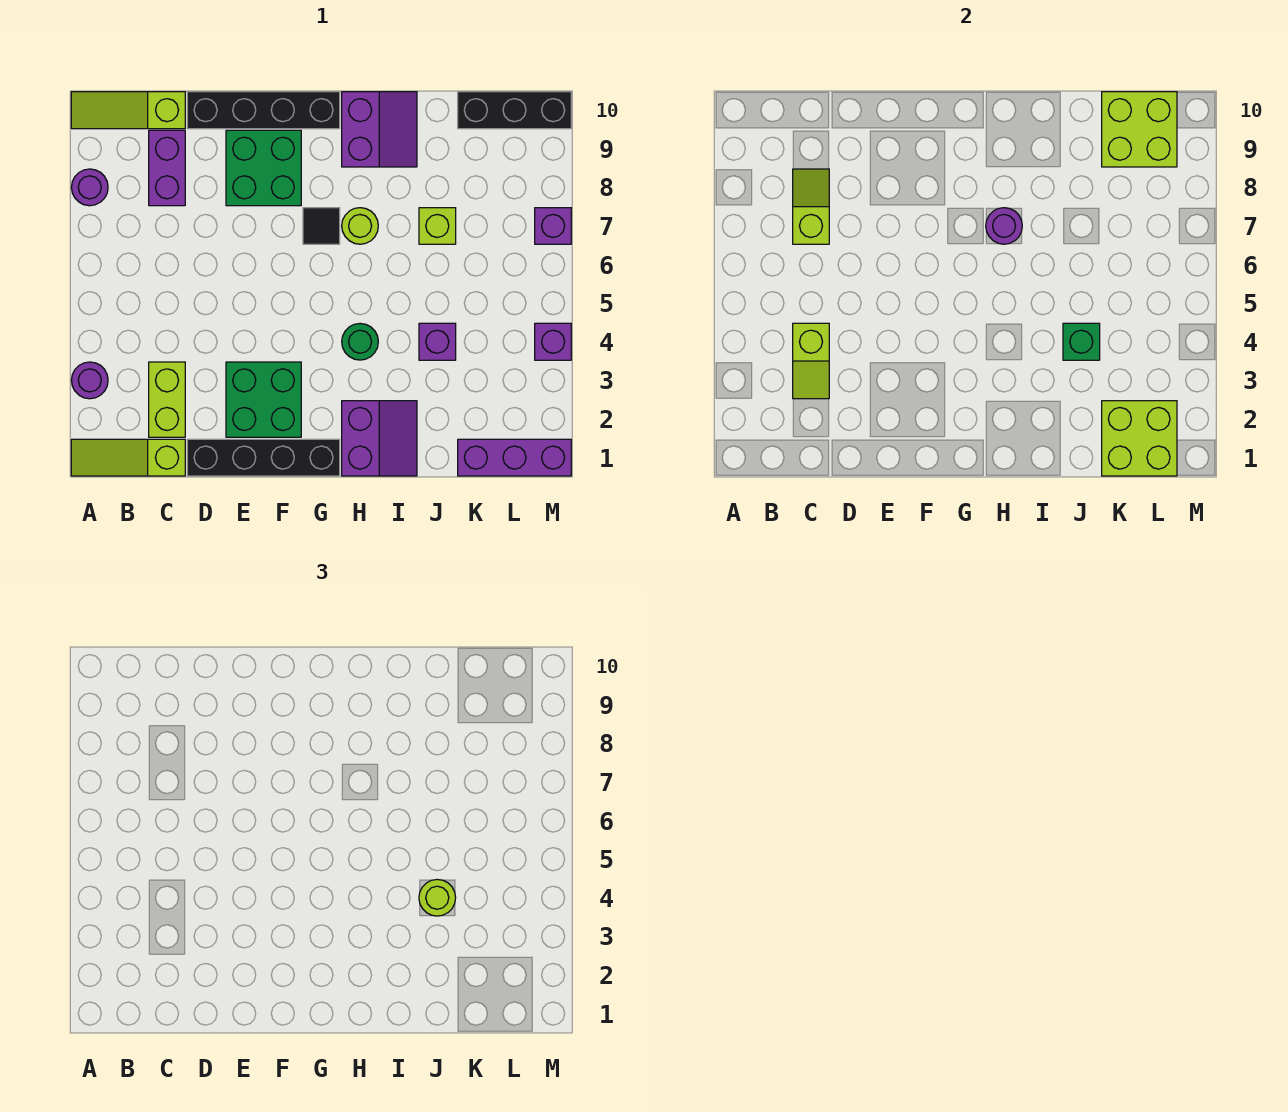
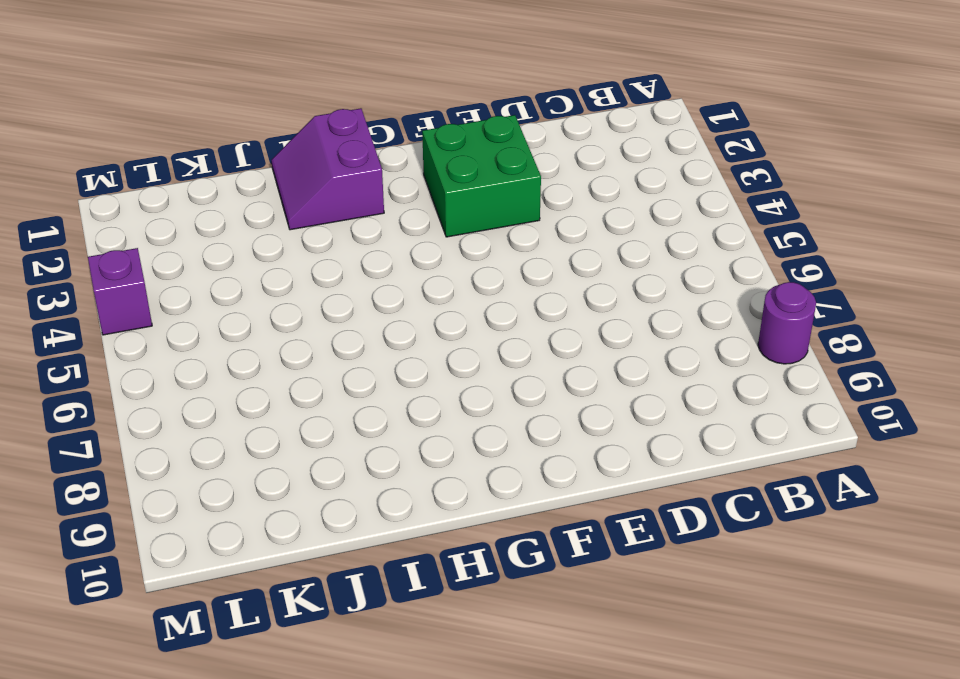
none -> lime 1x3 slope [71,439,185,476]
none -> purple 1x1 round brick [71,362,108,399]
none -> lime 1x3 slope [71,92,185,129]

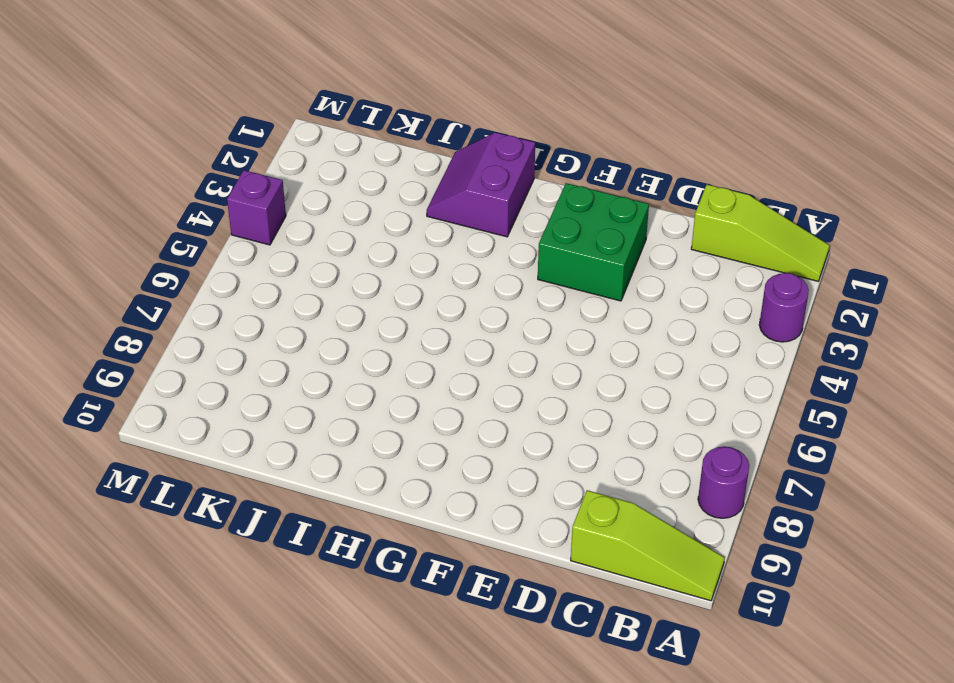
none -> lime 1x2 brick [149,362,185,437]
none -> purple 1x2 brick [149,130,185,206]
none -> black 1x4 brick [187,439,340,476]

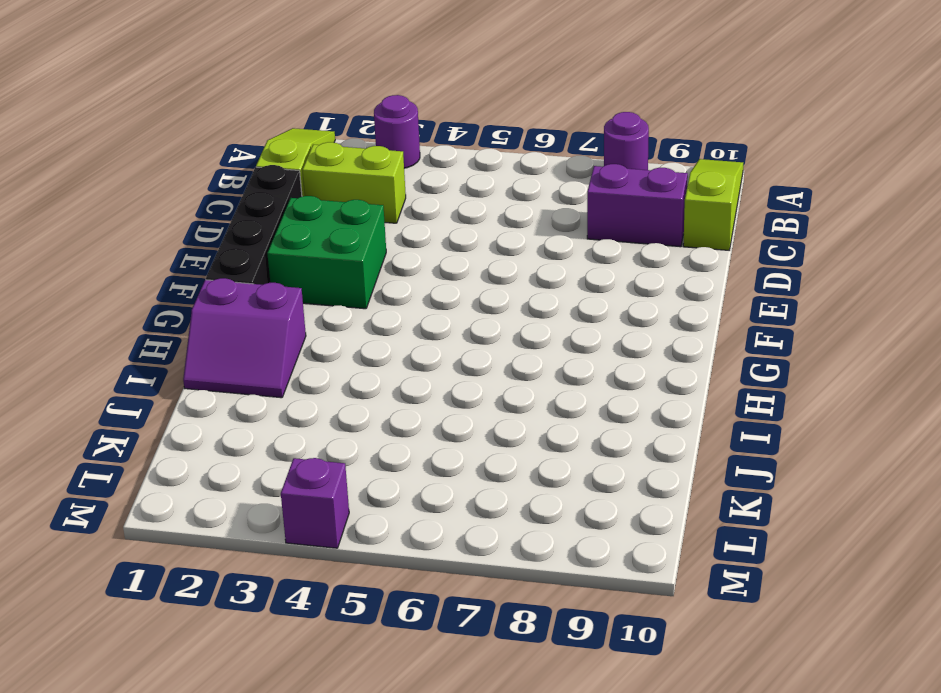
none -> black 1x4 brick [187,92,340,129]
none -> green 2x2 brick [226,130,301,206]
none -> black 1x1 tile [303,208,340,244]

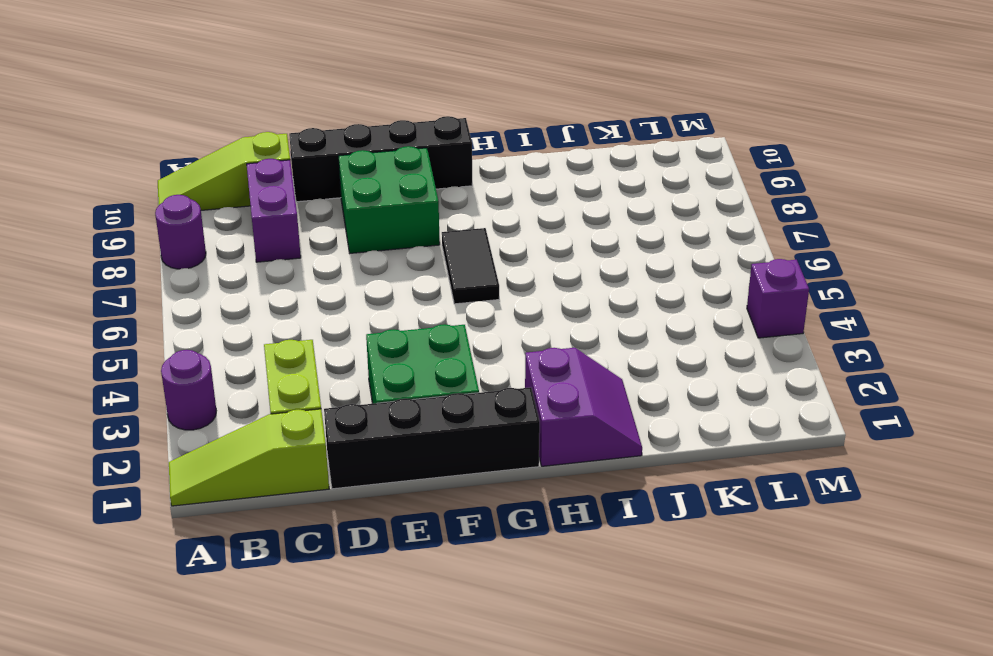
black 1x2 tile [442,228,499,304] -> black 1x1 tile [303,208,340,244]
none -> green 1x1 round brick [342,323,378,360]
none -> lime 1x1 round brick [342,208,378,244]
none -> purple 2x2 slope [342,92,417,167]

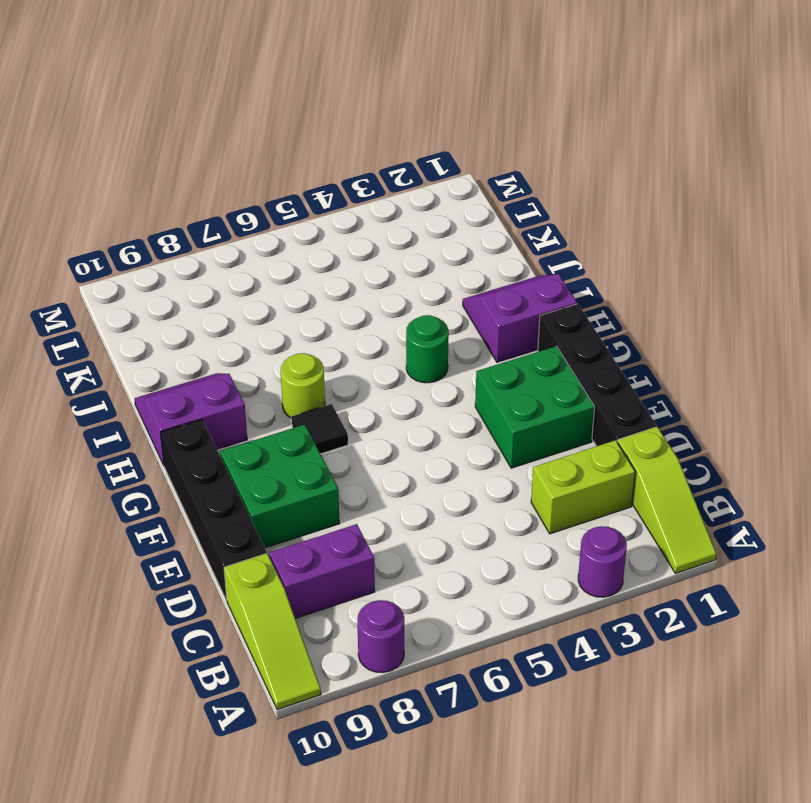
none -> purple 1x1 brick [419,323,456,360]
none -> lime 1x1 brick [419,208,456,244]
none -> purple 1x3 brick [458,439,571,476]

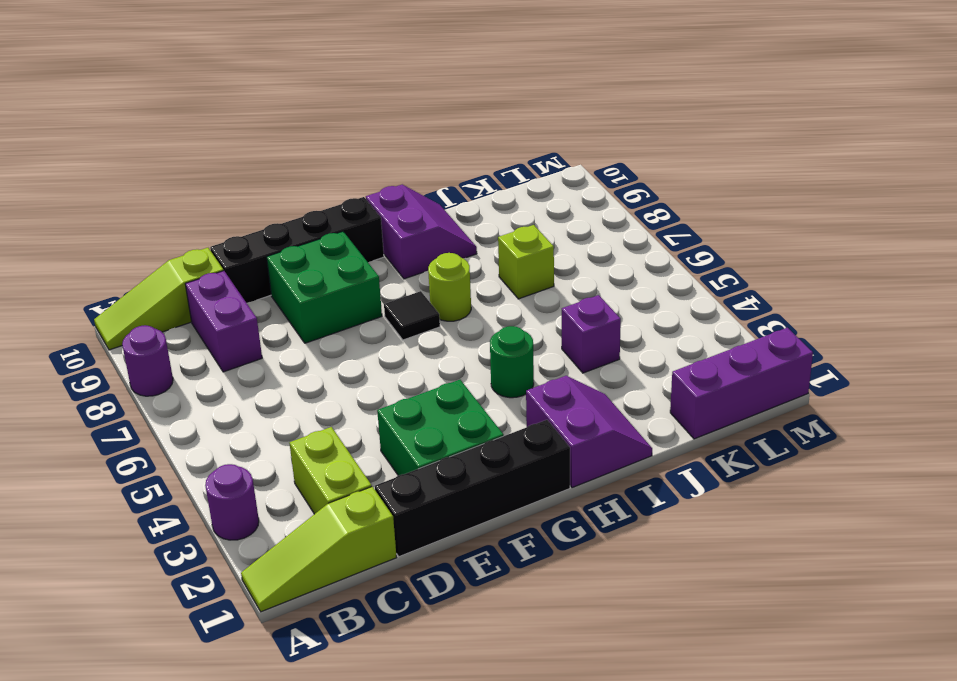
none -> black 1x3 brick [458,92,571,129]
none -> purple 1x1 brick [535,323,571,360]
none -> purple 1x1 brick [535,208,571,244]

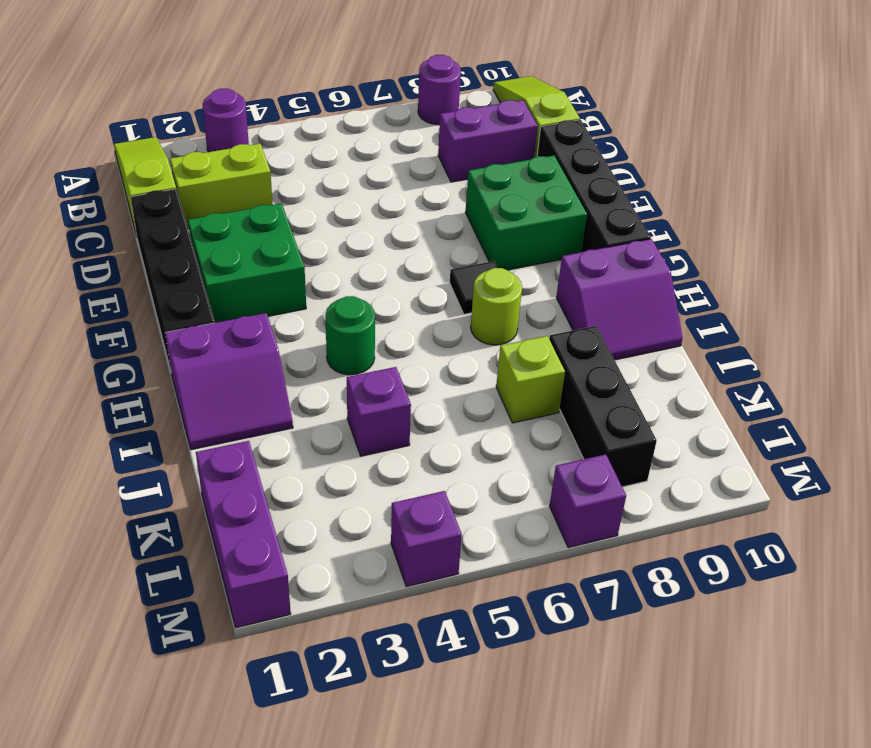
black 1x3 brick [549,326,657,487] -> black 1x3 brick moved to [458,92,571,129]
none -> lime 1x2 slope [793,323,829,399]
none -> lime 1x2 slope [793,169,829,244]
none -> purple 1x1 round brick [986,208,1022,244]

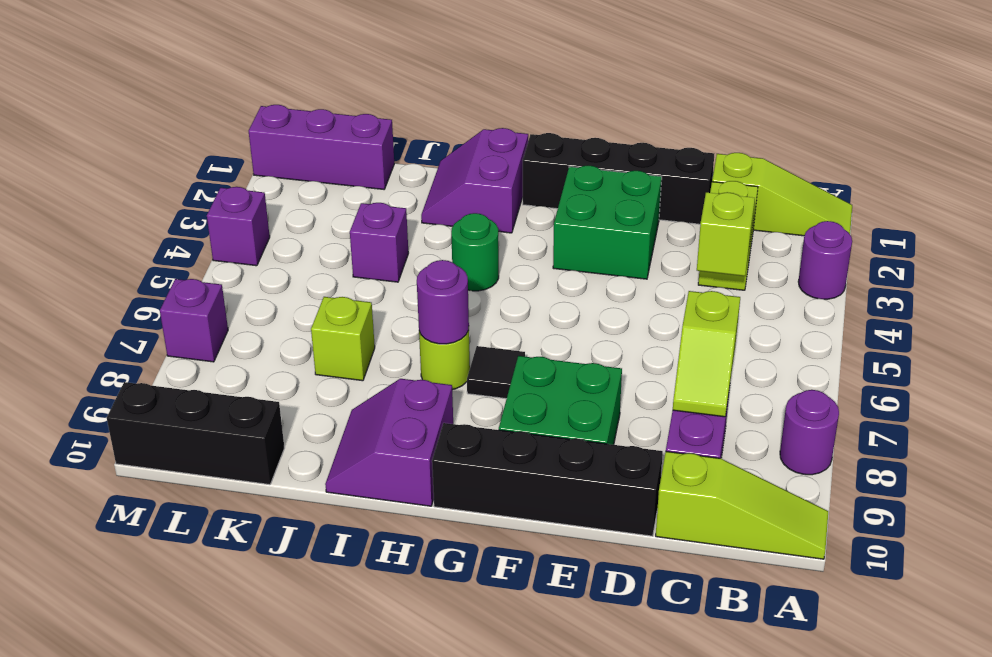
none -> green 1x1 brick [1063,323,1100,360]
none -> lime 2x2 brick [1102,401,1177,476]
none -> lime 2x2 brick [1102,92,1177,167]

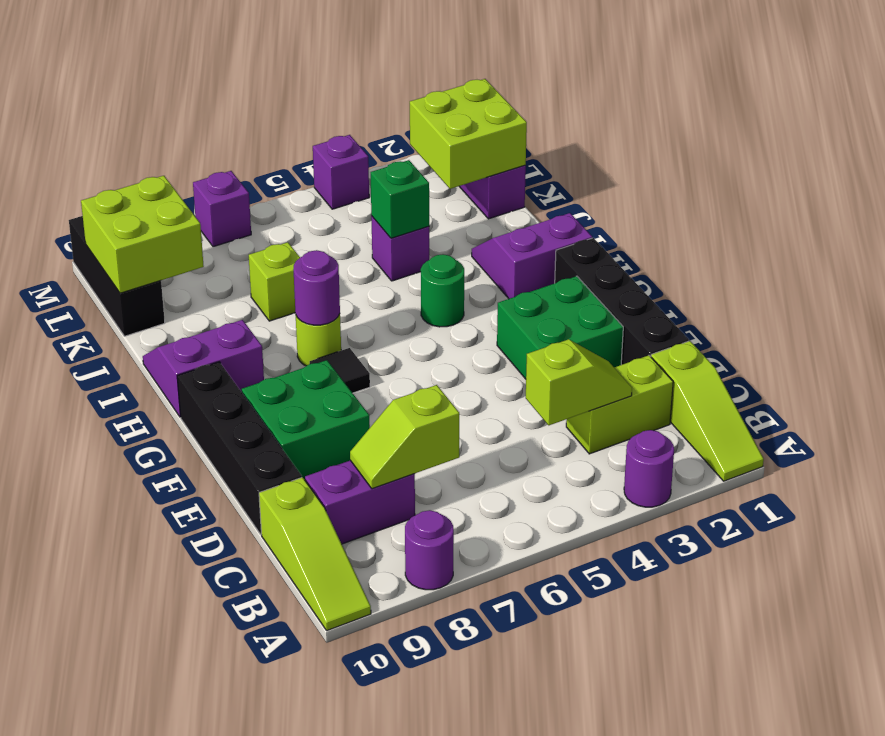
none -> lime 1x1 round brick [419,879,456,916]

